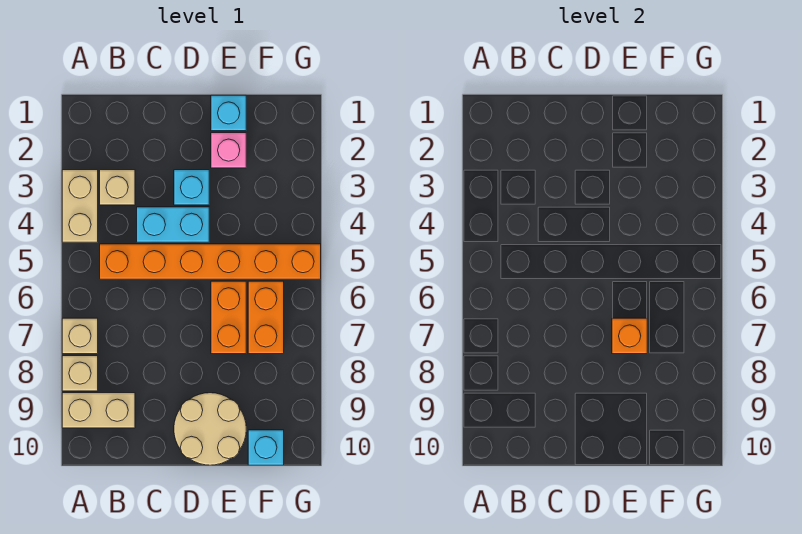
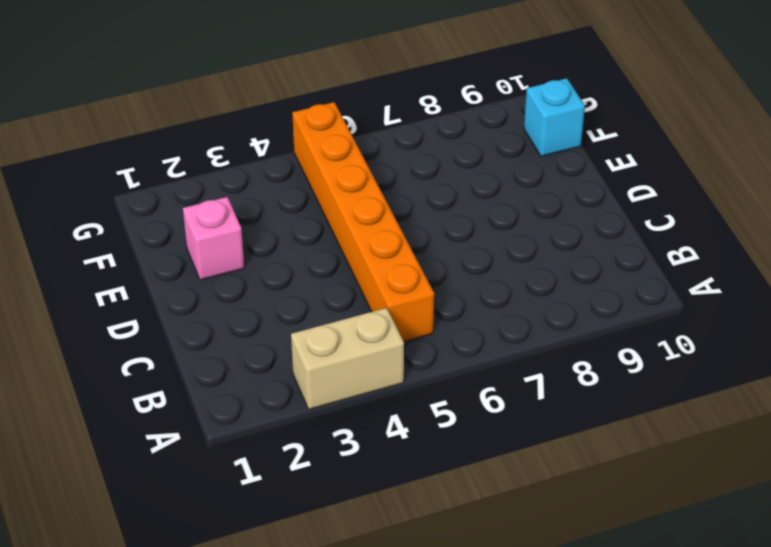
none -> tan 1x1 brick [62,318,98,354]
none -> tan 1x1 brick [62,356,98,391]
none -> tan 1x2 brick [62,393,135,428]

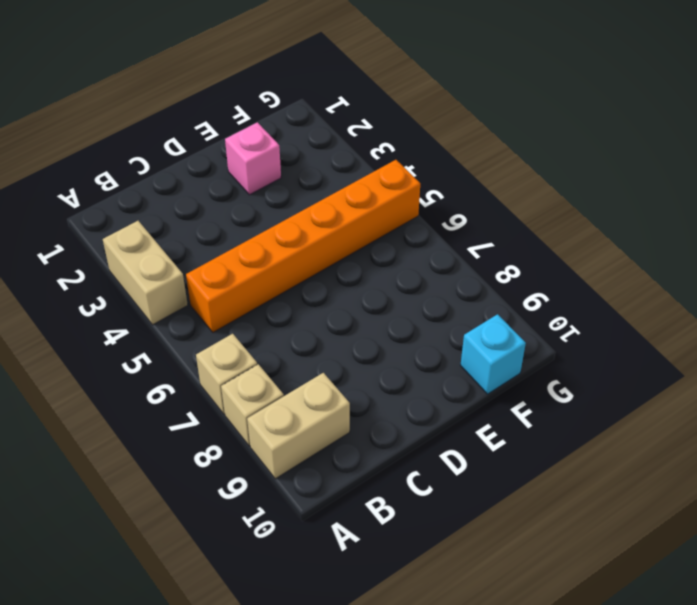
none -> tan 1x1 brick [100,170,135,205]
none -> cyan 1x2 brick [137,207,209,242]
none -> cyan 1x1 brick [174,170,209,205]

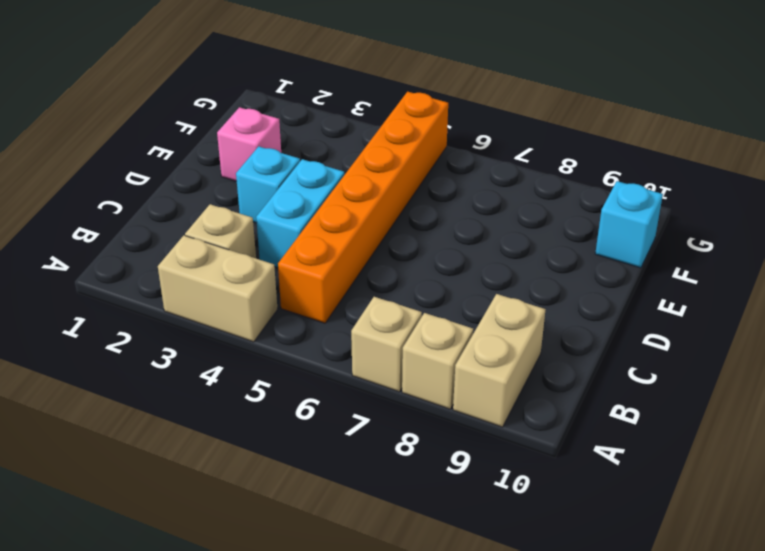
none -> tan 2x2 round brick [174,393,246,465]
none -> cyan 1x1 brick [211,95,246,131]
none -> orange 1x2 brick [211,281,246,354]

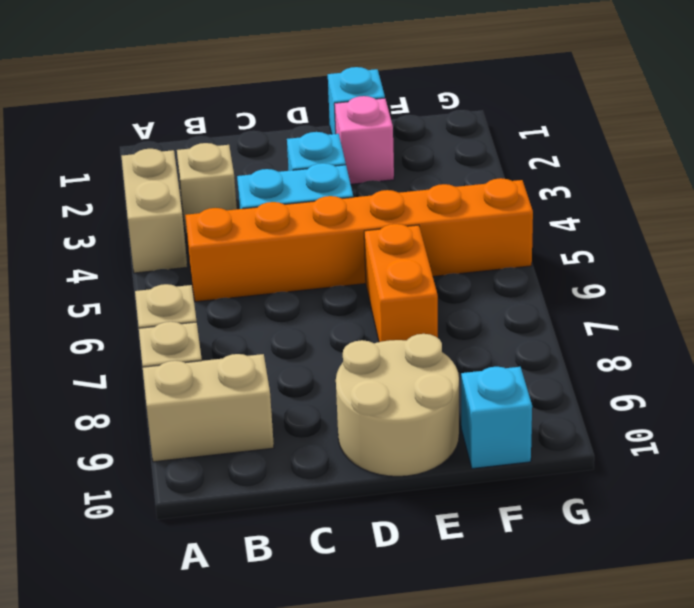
none -> orange 1x2 brick [248,281,284,354]
none -> orange 1x1 brick [612,318,647,354]

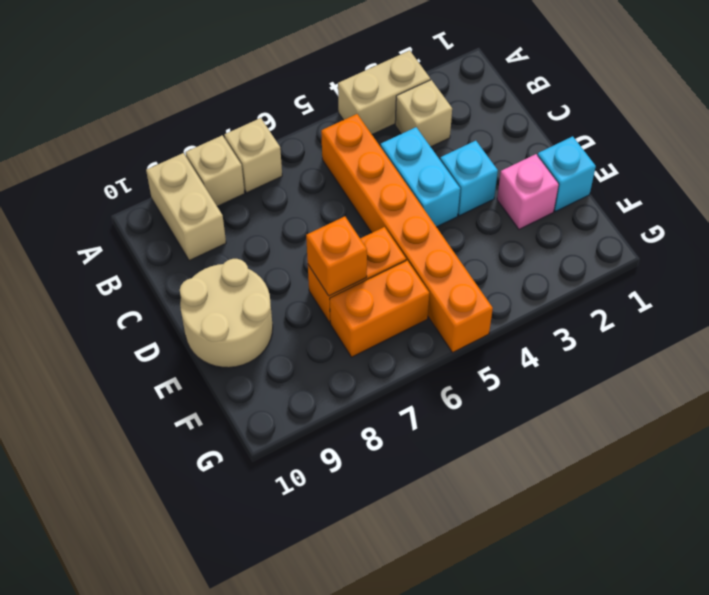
none -> cyan 1x1 brick [248,430,284,465]

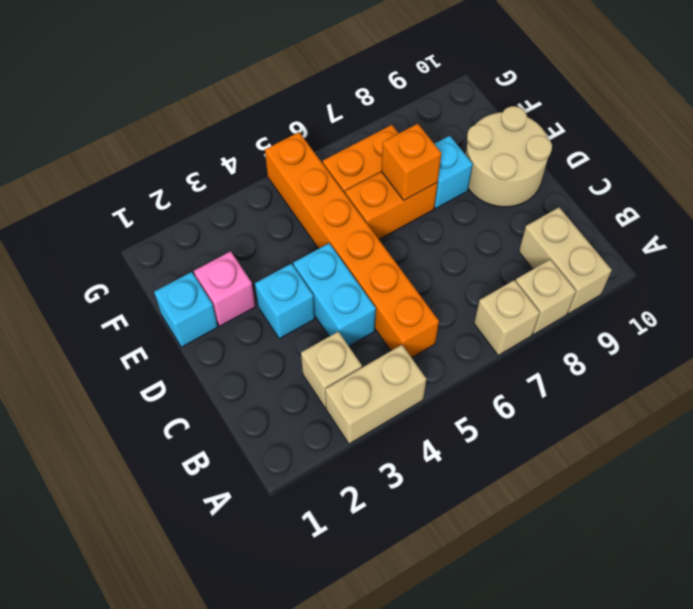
cyan 1x1 brick [435,136,473,208] -> cyan 1x1 brick moved to [248,430,284,465]

